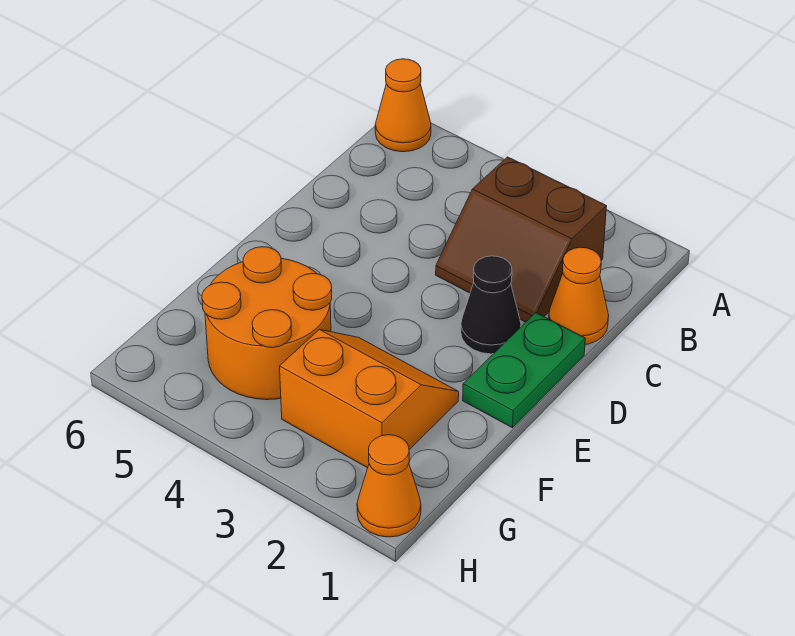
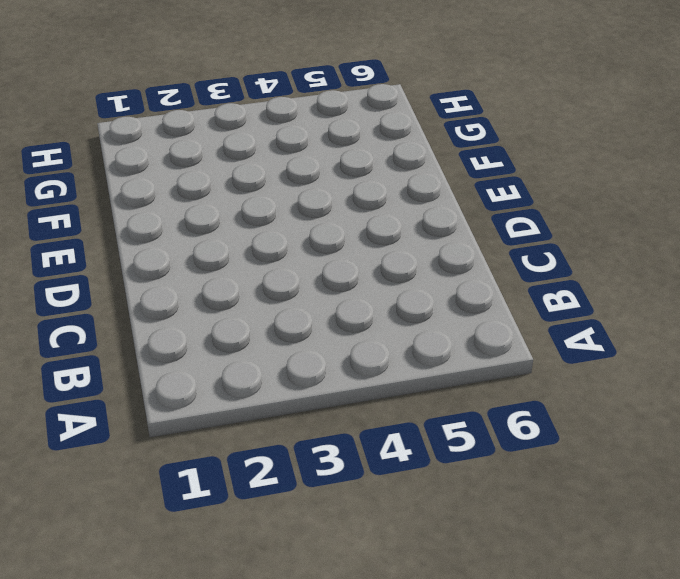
none -> orange 1x1 cone [375,59,431,152]
none -> brown 2x2 slope [436,157,607,322]

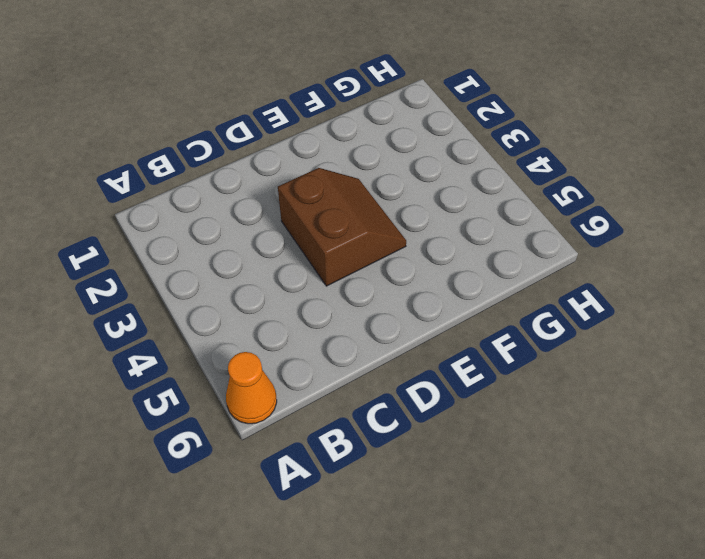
brown 2x2 slope [278,168,406,286] -> brown 2x2 slope moved to [436,157,607,322]
none -> orange 1x1 cone [549,247,609,344]
none -> green 1x2 plate [463,313,585,428]

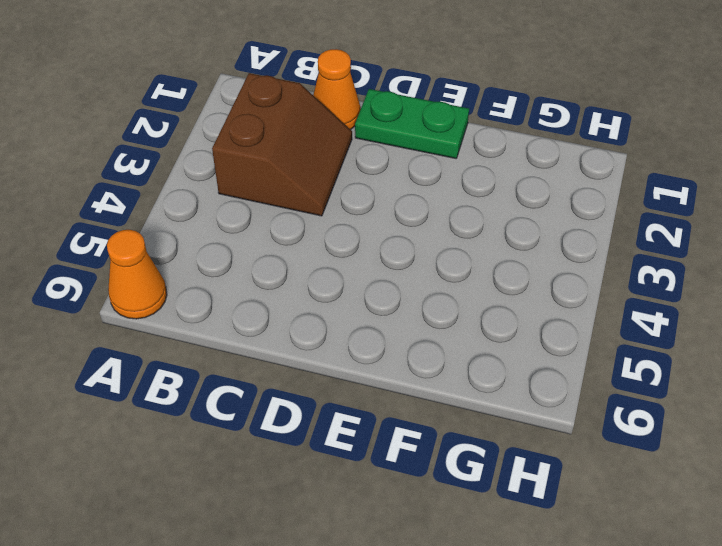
none -> black 1x1 cone [461,256,521,354]
none -> orange 2x2 slope [280,330,459,468]

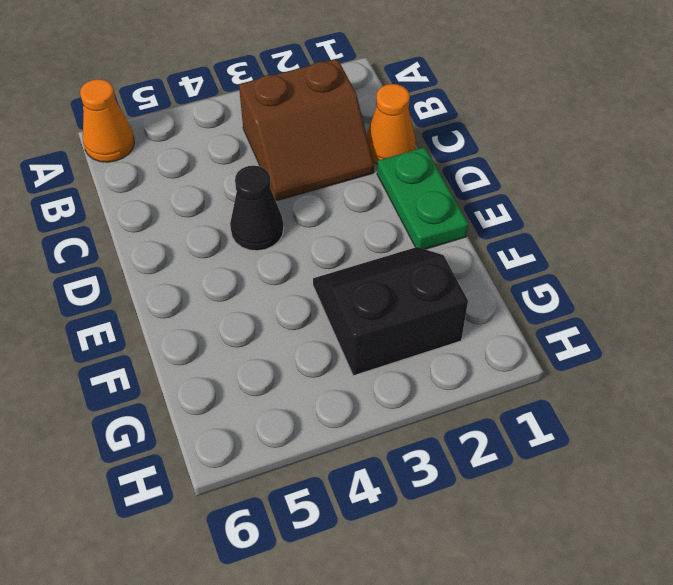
black 1x1 cone [230,166,284,251] -> black 1x1 cone moved to [461,256,521,354]
black 2x2 slope [313,247,468,376] -> orange 2x2 slope [280,330,459,468]
none -> orange 2x2 round brick [202,247,332,400]
none -> orange 1x1 cone [357,435,421,537]

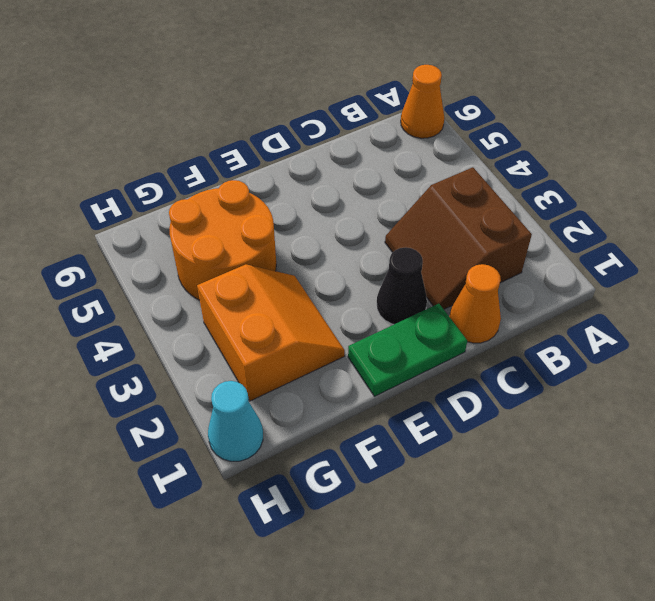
cyan 1x1 cone [208,381,263,461] -> orange 1x1 cone [357,435,421,537]

